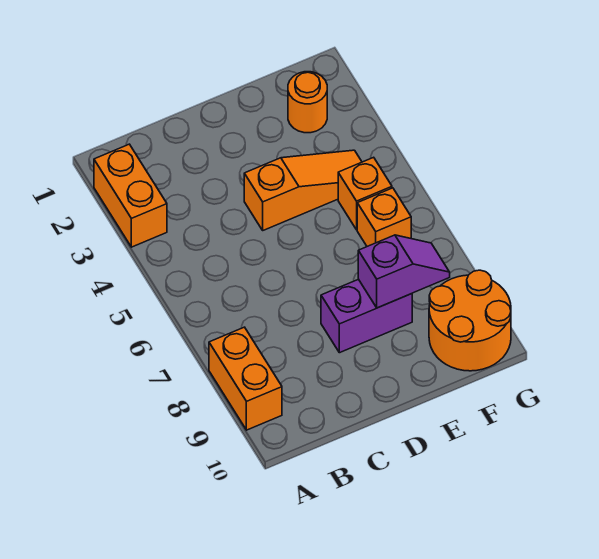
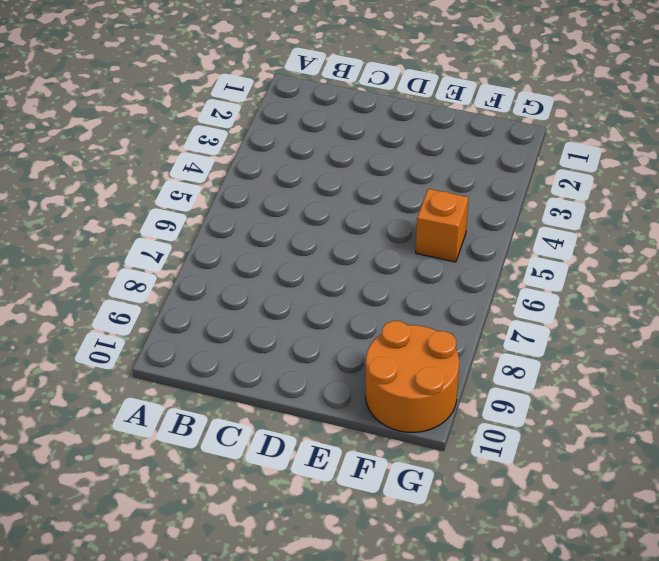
none -> orange 1x2 brick [94,144,167,247]
none -> orange 1x2 brick [209,327,282,430]

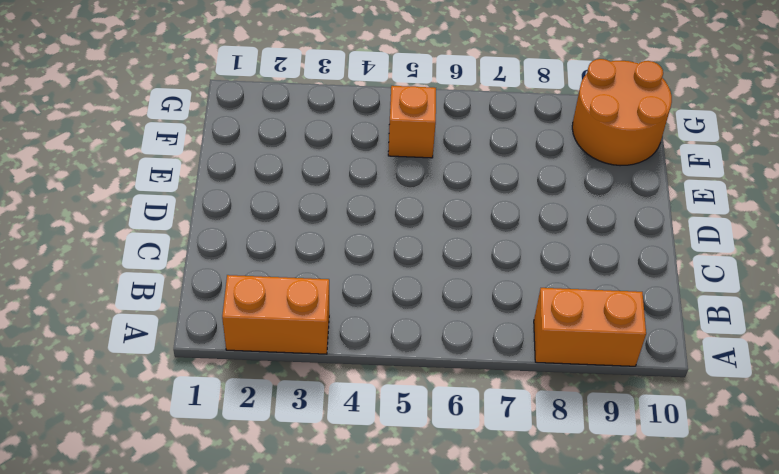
none -> orange 1x3 slope [244,150,362,230]
none -> purple 1x2 brick [321,279,412,353]

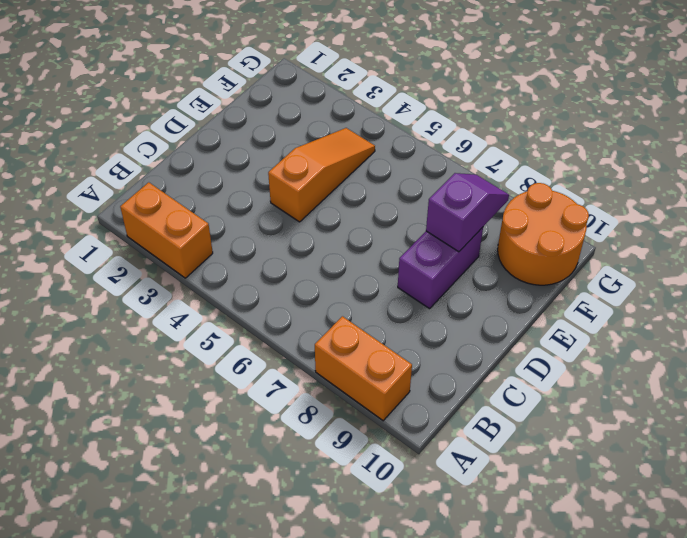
none -> orange 1x1 round brick [288,72,327,133]
none -> orange 1x1 brick [338,157,392,230]

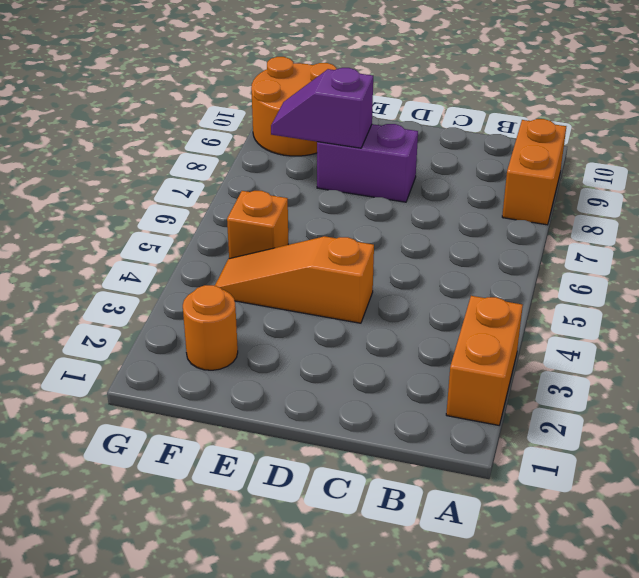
none -> orange 1x1 brick [357,188,411,246]

